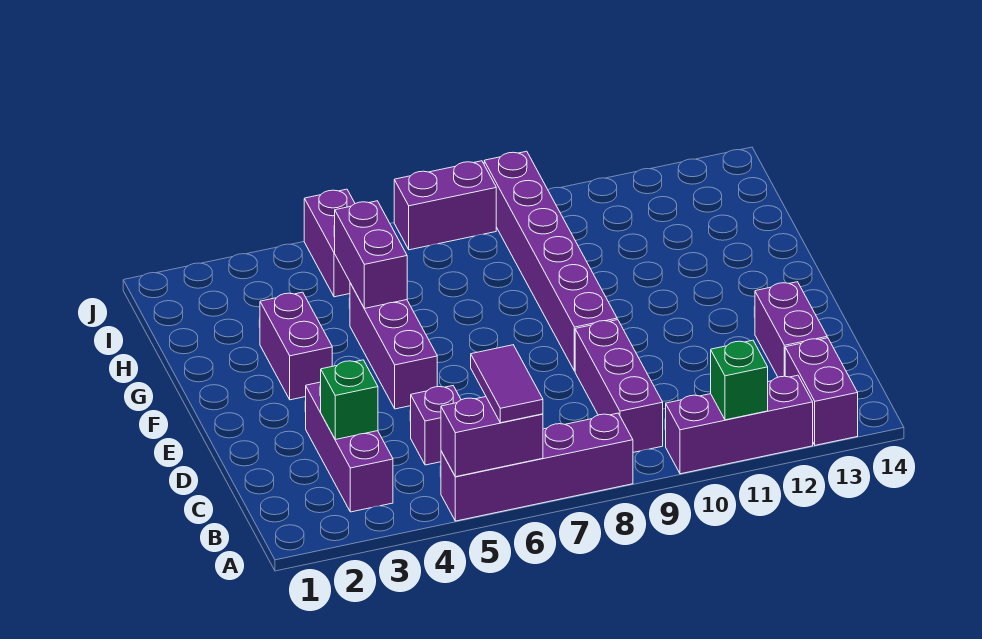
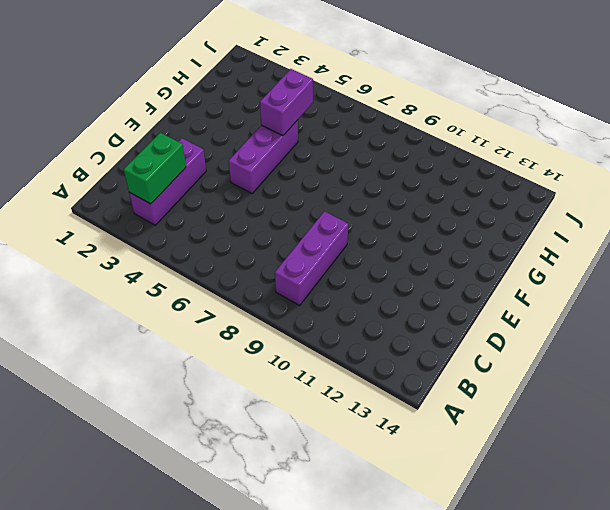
green 1x2 brick [124,133,186,204] -> green 1x1 brick [321,360,378,439]
none -> purple 1x4 brick [441,413,633,521]
none -> purple 1x3 brick [666,375,813,474]
none -> purple 1x2 brick [785,338,858,445]

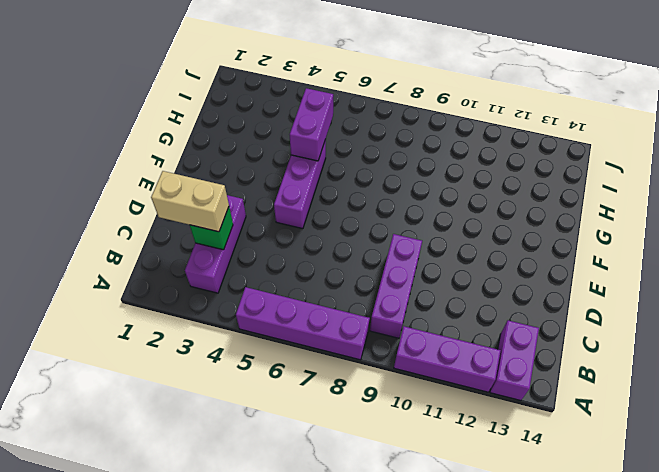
tan 1x2 brick [151,171,229,232] -> none
none -> purple 1x1 brick [411,386,461,465]
none -> purple 1x2 brick [755,282,827,377]
none -> purple 1x6 brick [484,151,617,371]

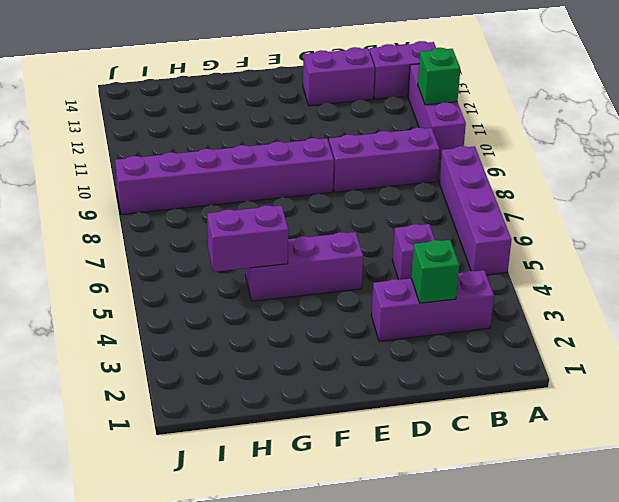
none -> purple 1x2 brick [260,292,332,400]
none -> purple 1x2 brick [304,189,355,297]
none -> purple 1x2 brick [394,161,496,250]

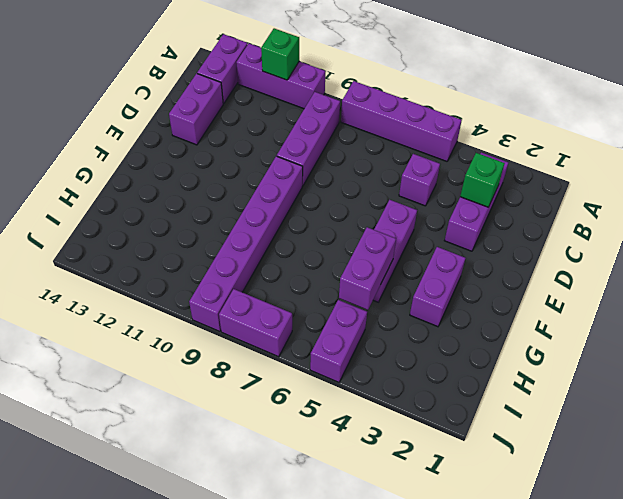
none -> purple 1x2 brick [441,397,543,477]
none -> purple 1x2 tile [471,345,543,423]

